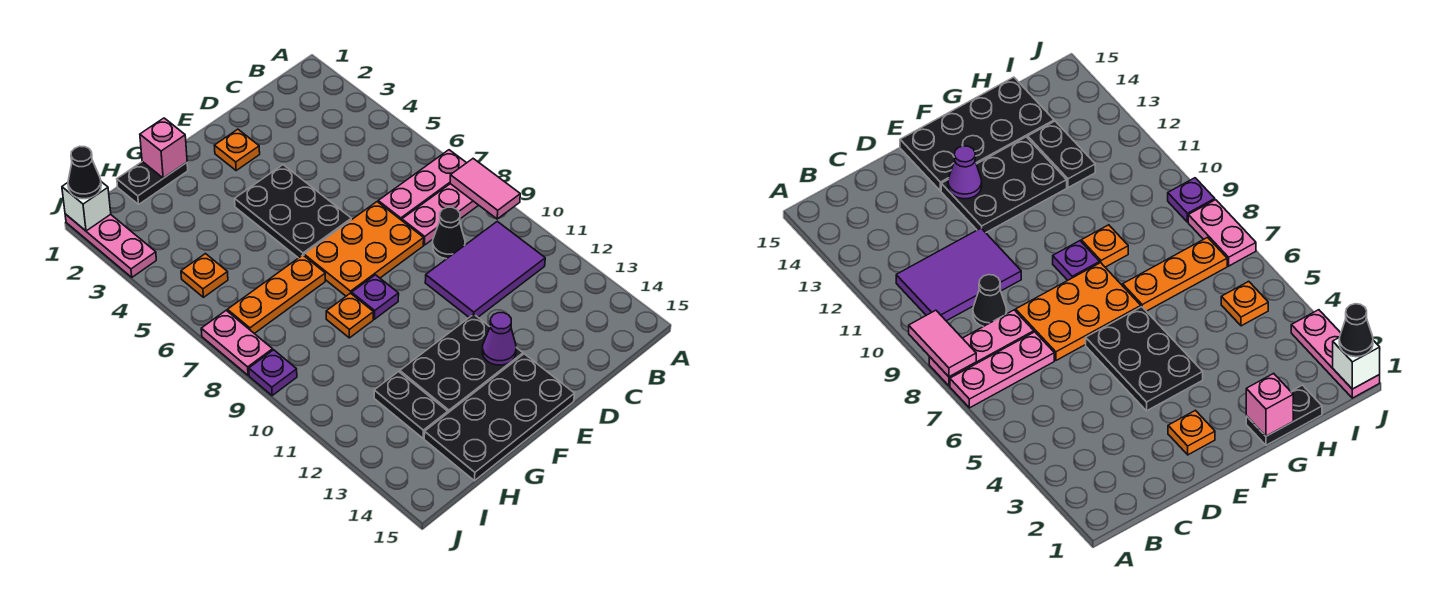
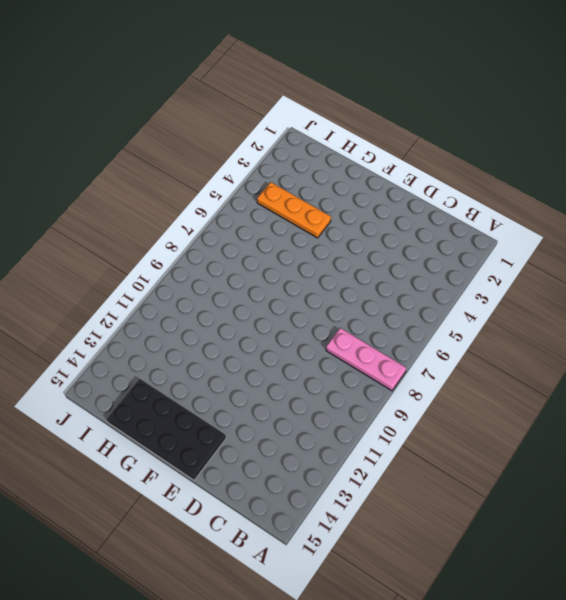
orange 1x3 plate [257,182,331,238] -> orange 1x3 plate moved to [227,255,325,334]
none -> pink 1x3 plate [378,150,466,220]
none -> purple 2x3 tile [425,221,545,317]
none -> black 1x1 cone [433,207,465,259]

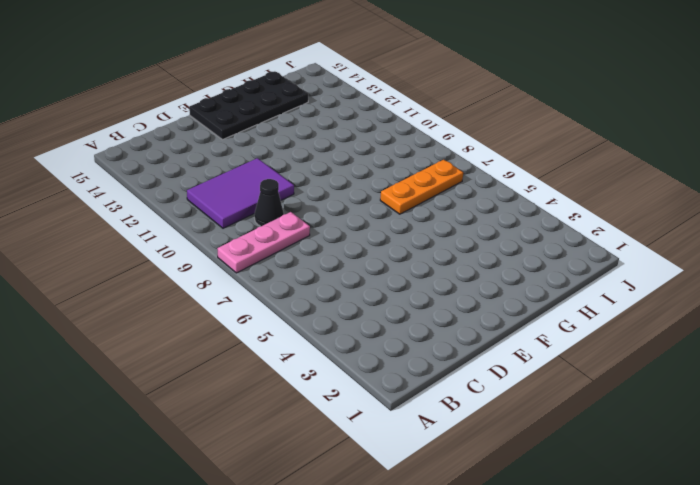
none -> pink 1x3 plate [378,150,466,220]
none -> orange 2x3 plate [304,202,424,296]
none -> orange 1x1 plate [214,129,260,170]

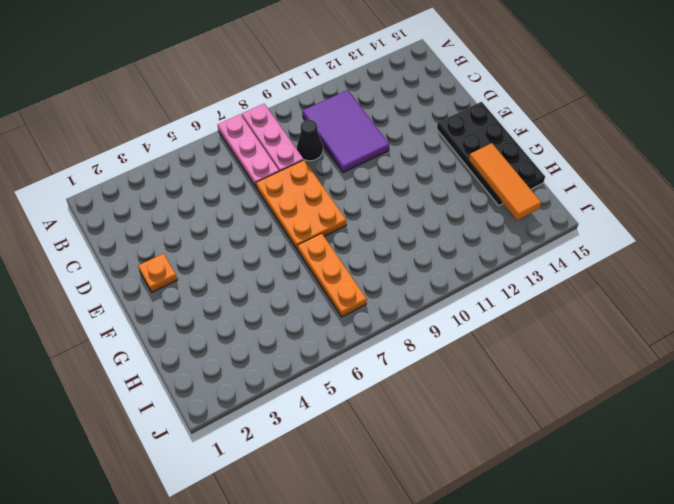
orange 1x3 tile [469,143,541,220] -> none
none -> black 2x3 plate [235,165,351,258]
none -> black 2x3 plate [400,314,523,413]
none -> purple 1x1 plate [352,275,399,319]

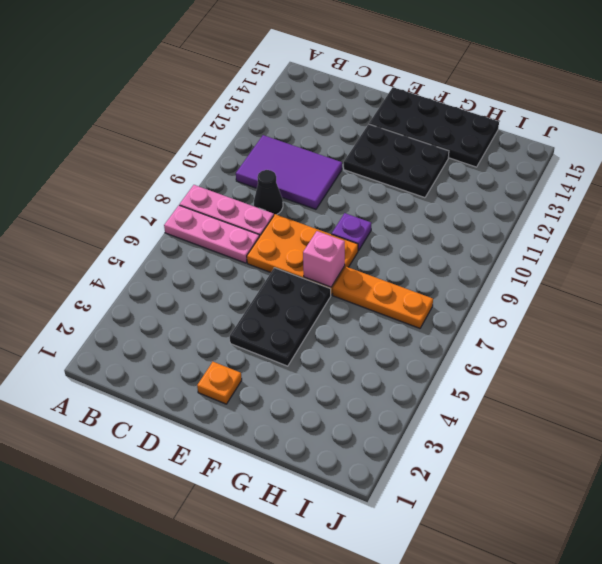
pink 1x1 brick [303,231,345,287] -> pink 1x1 brick moved to [140,118,187,178]
none -> black 1x2 plate [117,162,188,204]
none -> orange 1x1 plate [326,293,374,338]
none -> black 1x2 plate [374,372,448,438]

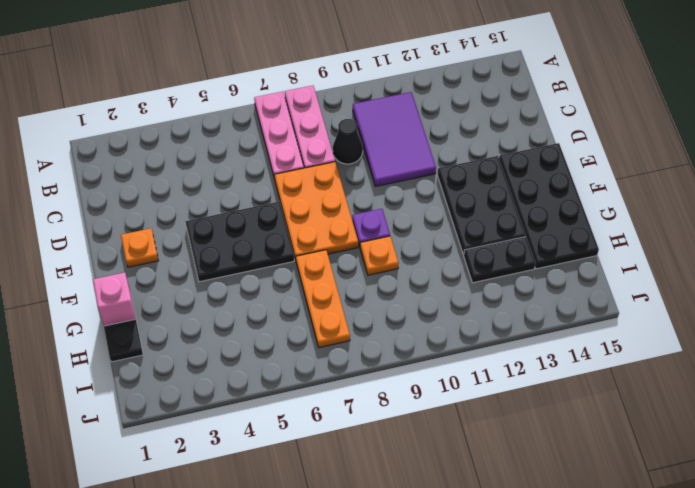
none -> orange 1x1 plate [181,254,228,297]
none -> pink 1x3 plate [65,214,156,277]
none -> pink 1x2 plate [201,311,273,375]

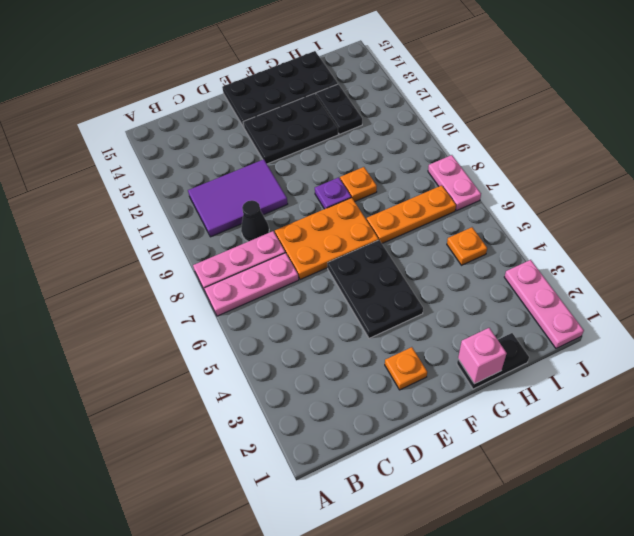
none -> purple 1x1 plate [249,350,297,396]
none -> pink 1x2 tile [450,159,520,219]
none -> purple 1x1 cone [482,313,516,365]

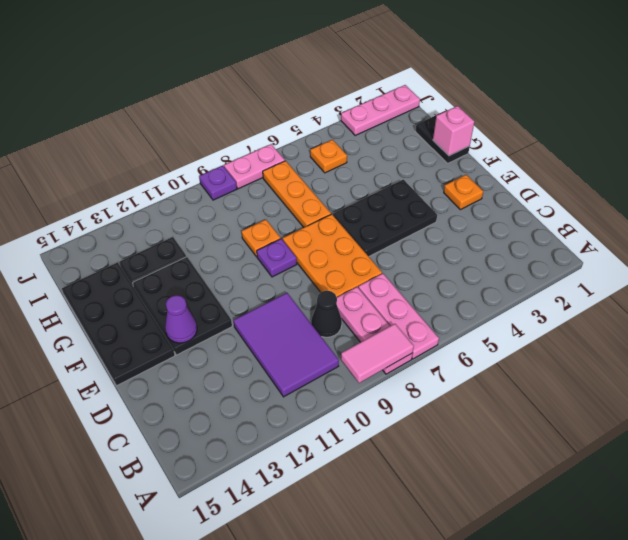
none -> white 1x1 brick [62,182,111,231]
none -> black 1x1 cone [68,146,101,199]

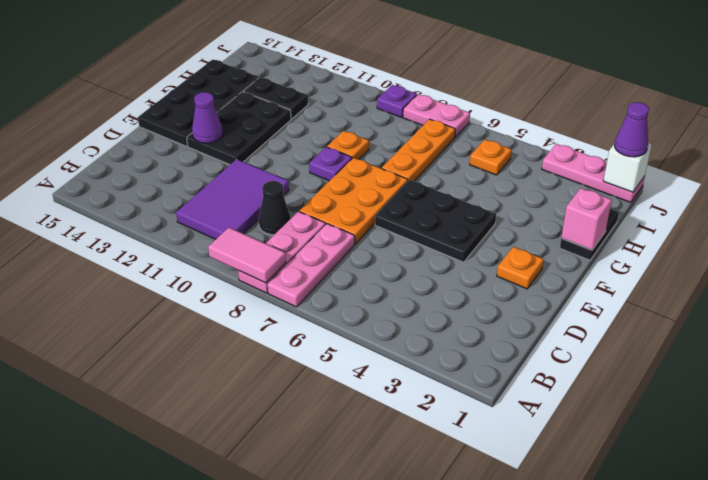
purple 1x1 cone [614,102,649,157] -> black 1x1 cone [68,146,101,199]

